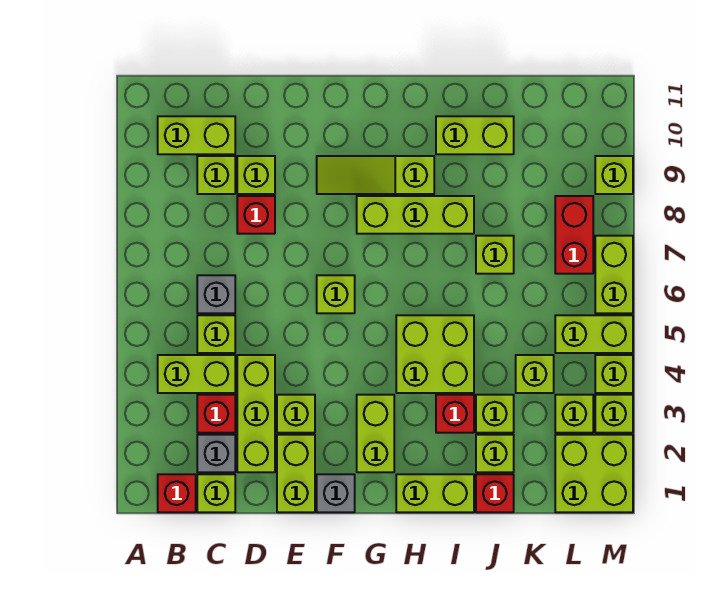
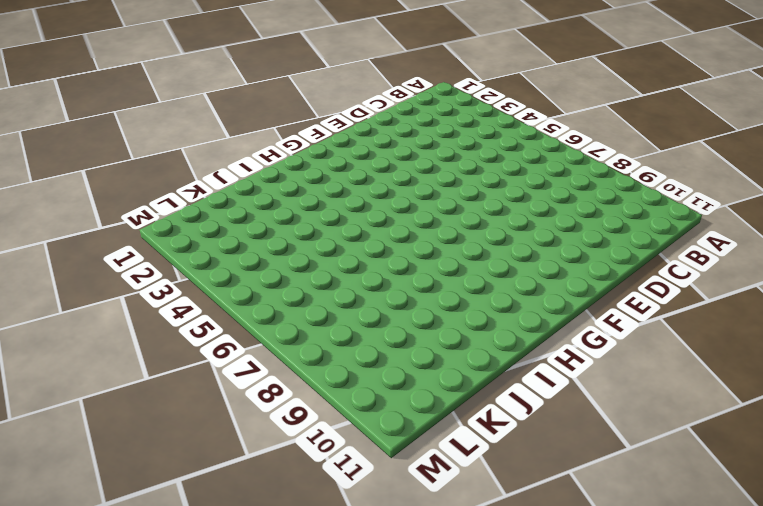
none -> red 1x1 brick [158,474,196,512]
none -> lime 1x2 brick [158,355,235,393]
none -> lime 1x2 brick [158,116,235,154]
none -> lime 1x1 brick [197,474,235,512]

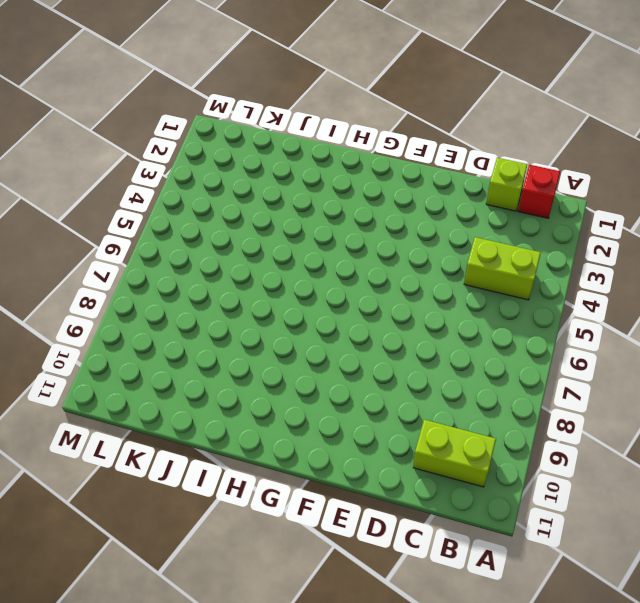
none -> grey 1x1 brick [197,435,235,472]
none -> red 1x1 brick [197,395,235,433]
none -> lime 1x1 brick [197,315,235,353]
none -> grey 1x1 brick [197,275,235,313]

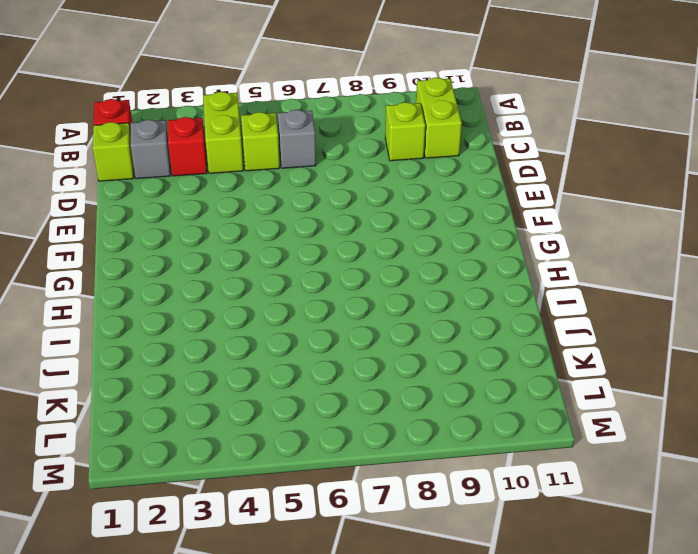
none -> lime 1x3 brick [237,355,275,472]
none -> red 1x1 brick [237,196,275,234]
none -> lime 1x1 brick [237,156,275,194]
none -> lime 1x2 brick [277,435,315,512]

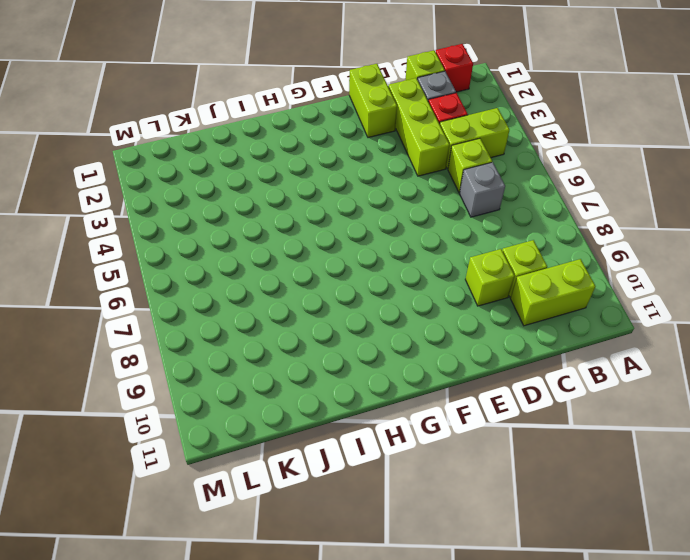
none -> red 1x1 brick [237,196,275,234]
none -> lime 1x1 brick [277,395,315,433]
none -> grey 1x1 brick [317,474,355,512]
none -> lime 1x1 brick [317,275,355,313]

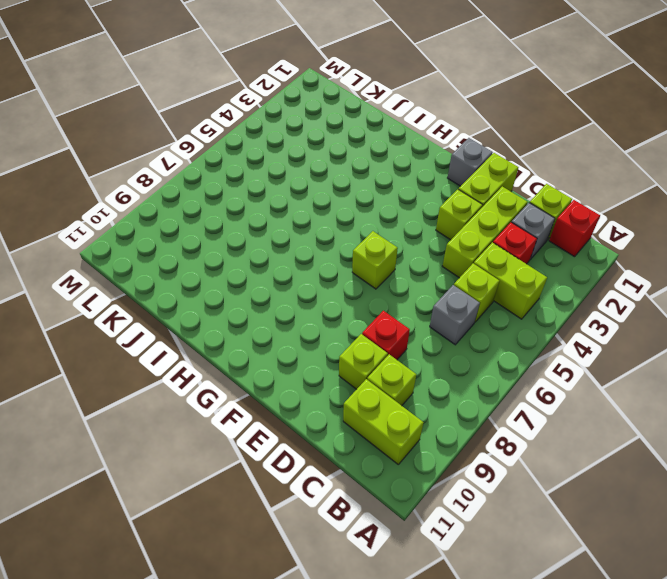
none -> lime 1x3 slope [317,156,434,194]
none -> lime 1x2 brick [357,395,394,472]
none -> lime 1x3 brick [357,196,474,234]
none -> lime 1x2 brick [396,474,474,512]

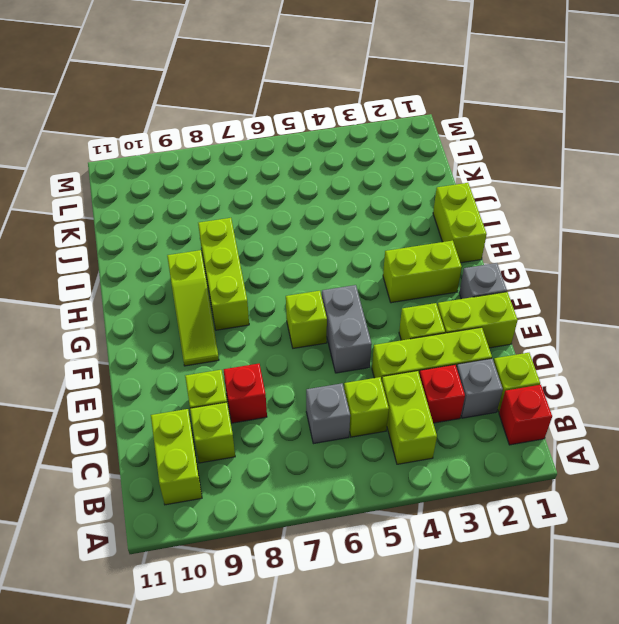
grey 1x2 brick [322,285,372,373] -> none
none -> lime 2x2 brick [396,315,474,393]
none -> red 1x1 brick [436,395,474,433]
none -> lime 1x2 brick [436,116,514,154]
none -> red 1x1 brick [476,474,514,512]

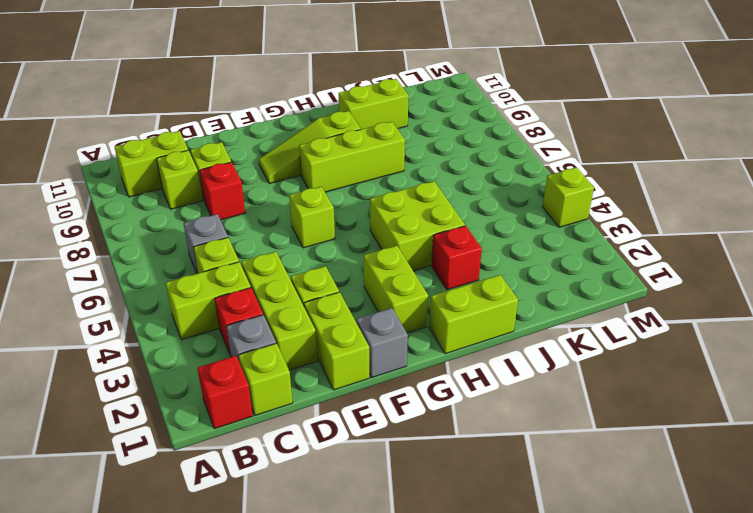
none -> red 1x1 brick [476,474,514,512]
none -> lime 1x1 brick [476,435,514,472]
none -> lime 1x1 brick [476,395,514,433]
none -> lime 1x1 brick [476,236,514,274]

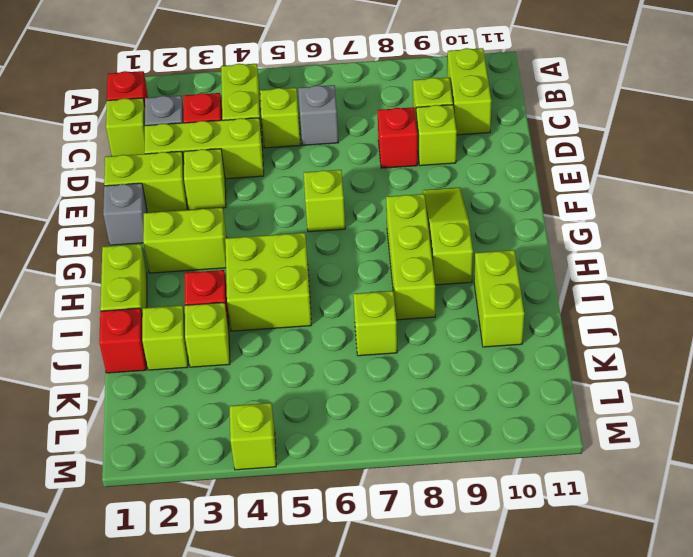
none -> lime 1x1 brick [516,355,554,393]
none -> lime 2x2 brick [555,435,633,512]
none -> lime 1x1 brick [555,395,593,433]
none -> lime 1x2 brick [555,315,633,353]

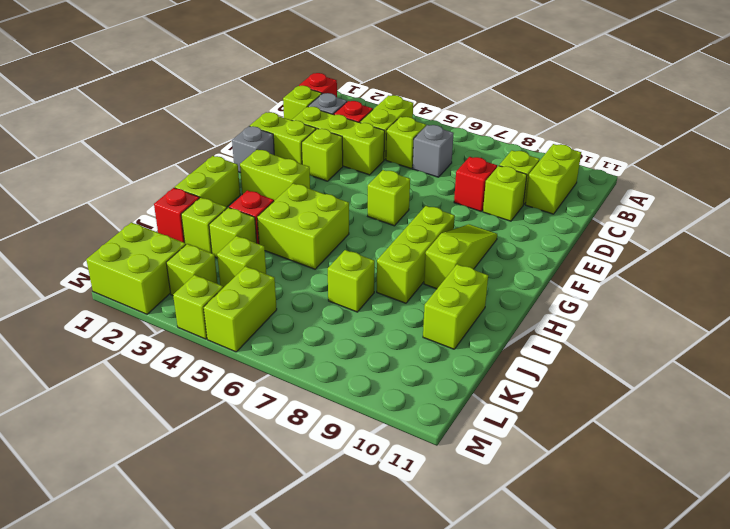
none -> red 1x2 brick [555,196,593,274]
none -> lime 1x1 brick [595,395,633,433]
none -> lime 1x2 brick [595,236,633,313]
none -> lime 1x1 brick [595,156,633,194]

